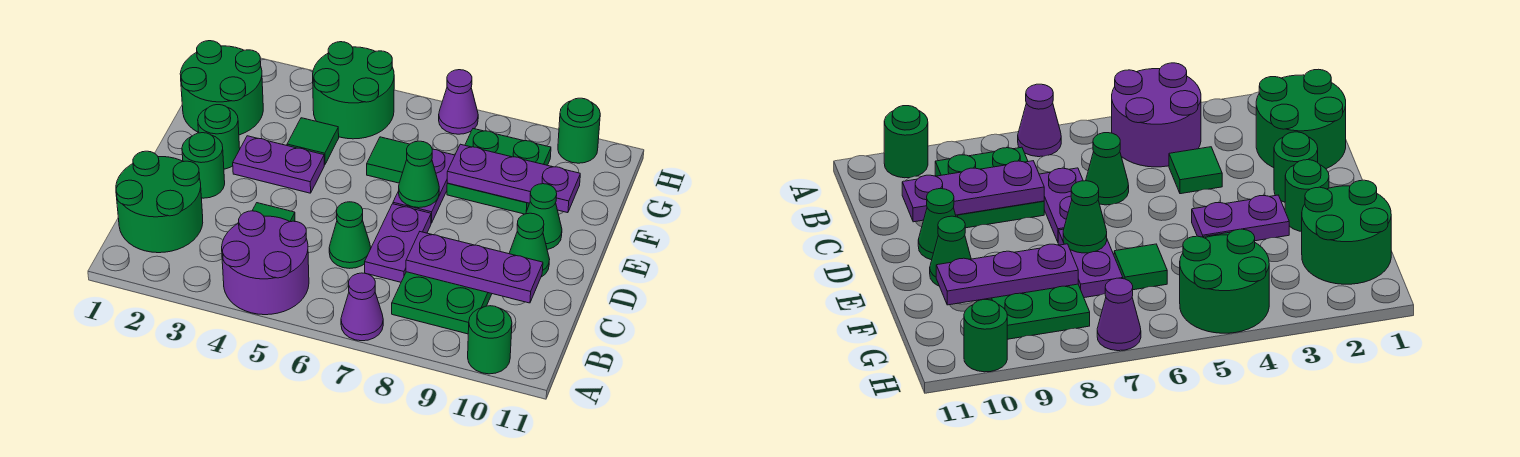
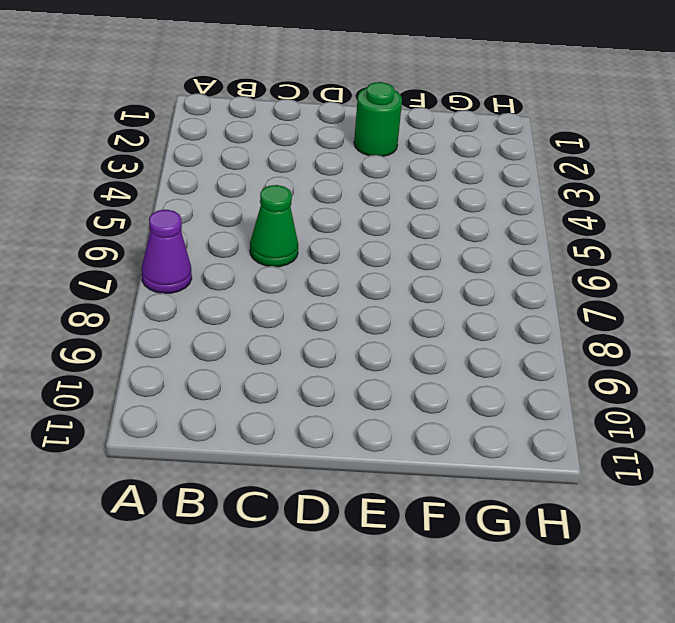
none -> purple 2x2 round brick [222,211,309,315]
none -> green 1x1 round brick [468,306,512,374]
none -> green 2x2 round brick [116,151,203,253]

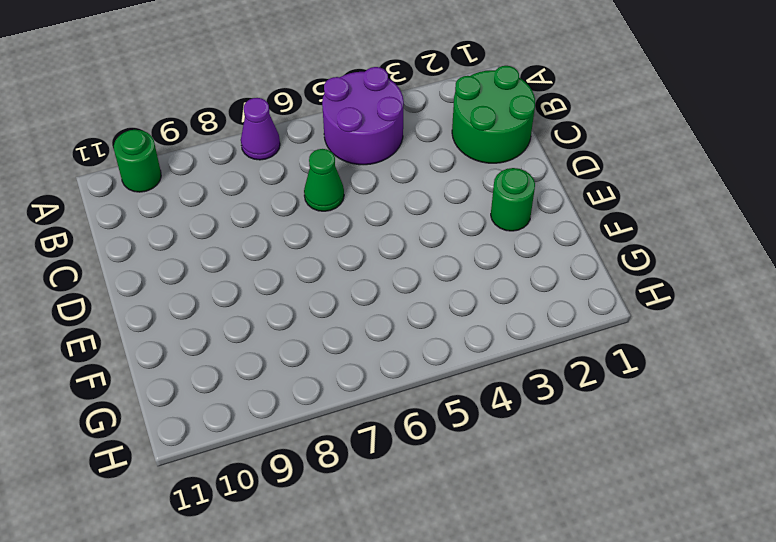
none -> green 2x2 plate [392,272,492,334]
none -> green 1x1 tile [252,203,295,222]
none -> purple 1x2 plate [365,204,431,282]

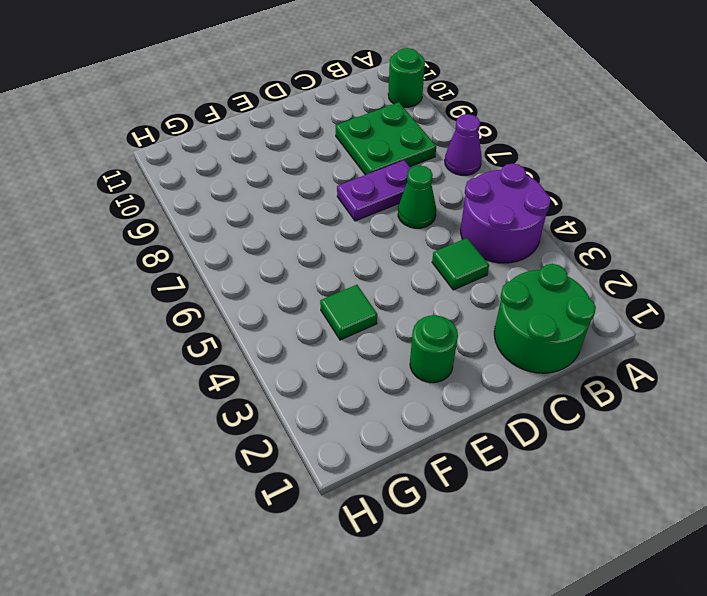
none -> green 1x1 round brick [182,133,225,198]
none -> green 1x1 cone [509,213,550,277]
none -> purple 1x2 plate [233,136,324,193]

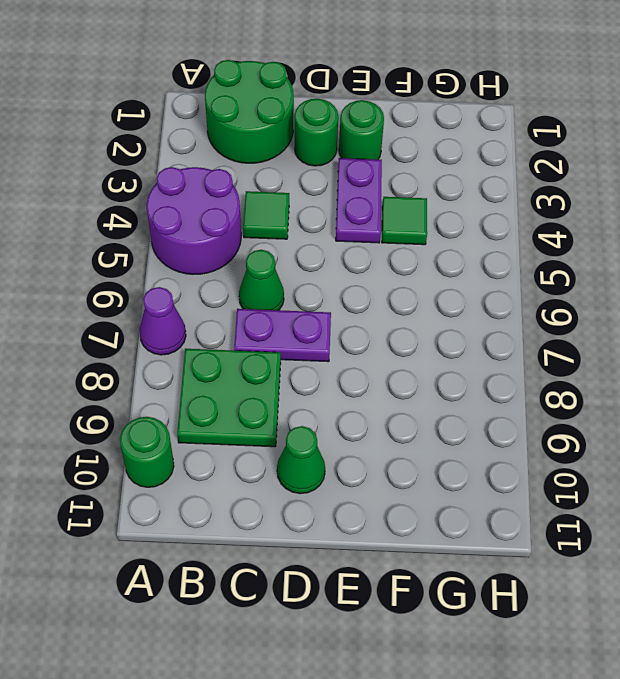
none -> purple 1x2 plate [393,149,455,223]
none -> green 1x1 cone [526,184,562,250]
none -> green 2x2 round brick [180,41,263,135]

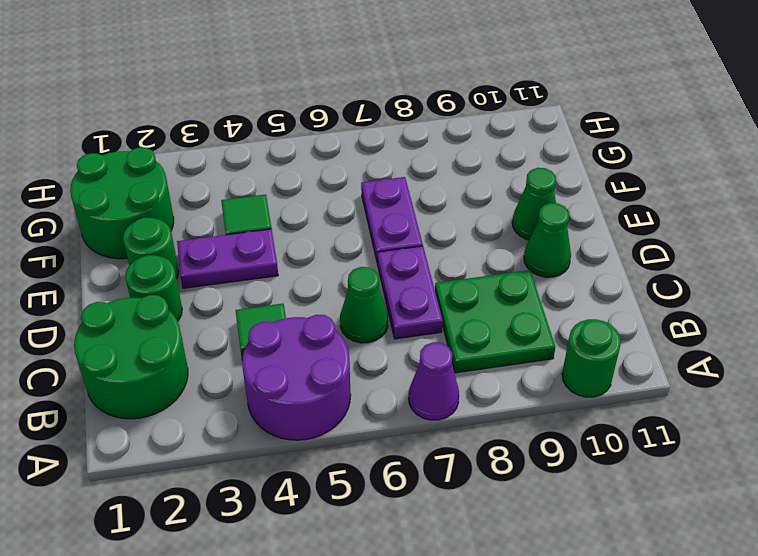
none -> green 1x1 tile [367,137,410,183]
none -> green 2x2 plate [447,129,551,214]
none -> green 2x2 round brick [313,42,394,139]

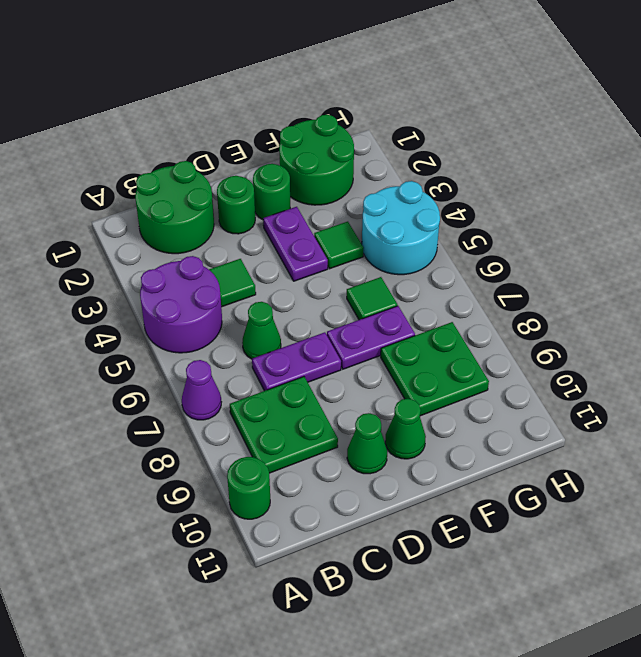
cyan 2x2 round brick [362,181,440,275] -> green 2x2 round brick [313,42,394,139]
none -> purple 1x1 cone [439,70,478,134]
none -> green 1x1 round brick [558,98,600,163]
none -> purple 1x3 plate [406,232,543,303]

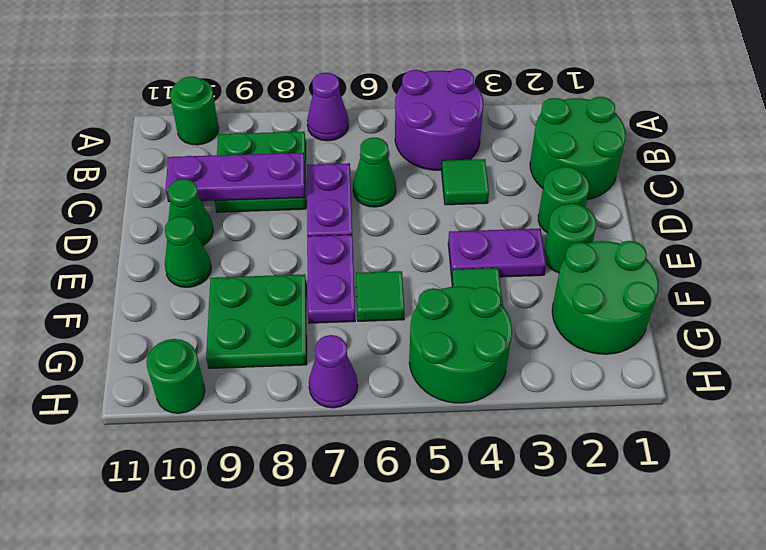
none -> green 1x1 cone [399,141,439,208]
none -> purple 1x3 plate [447,144,580,213]

